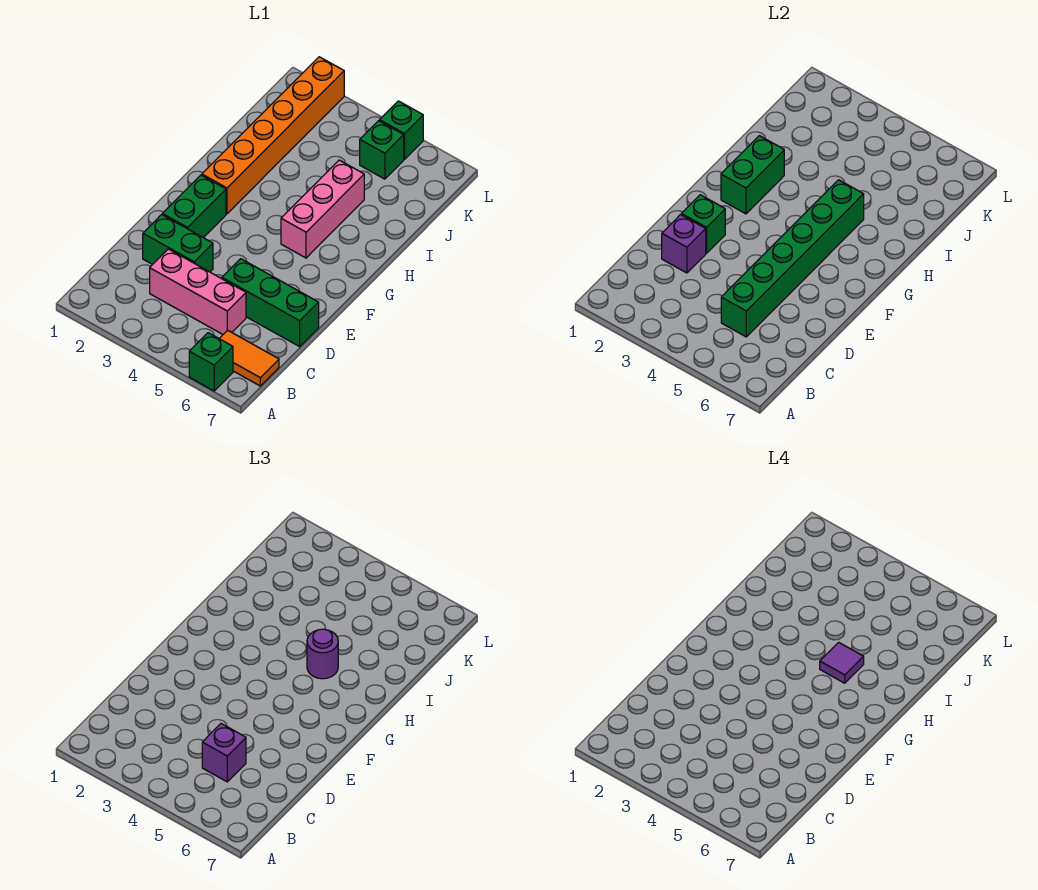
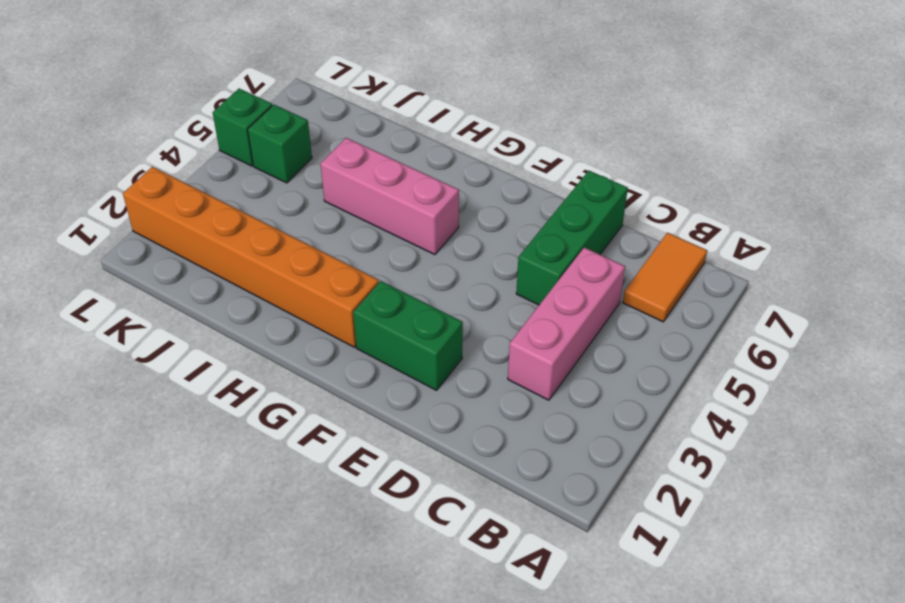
none -> green 1x1 brick [189,333,233,391]
none -> green 1x2 brick [143,215,213,272]
none -> green 1x6 brick [721,180,864,337]

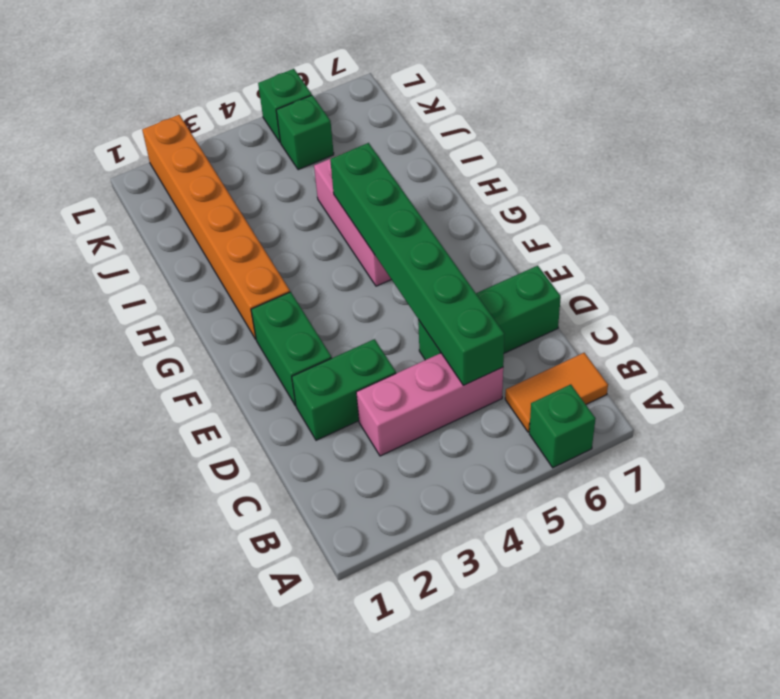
none -> purple 1x1 brick [662,215,706,273]
none -> green 1x1 brick [682,195,725,253]
none -> green 1x2 brick [721,136,784,214]

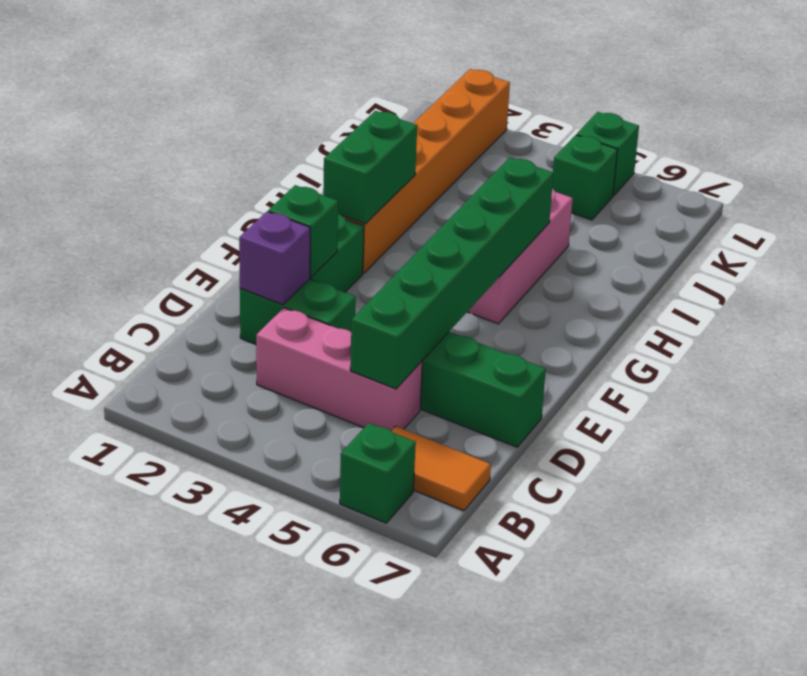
none -> purple 1x1 brick [202,724,246,782]
none -> purple 1x1 round brick [307,629,338,679]
none -> purple 1x1 tile [820,642,864,683]

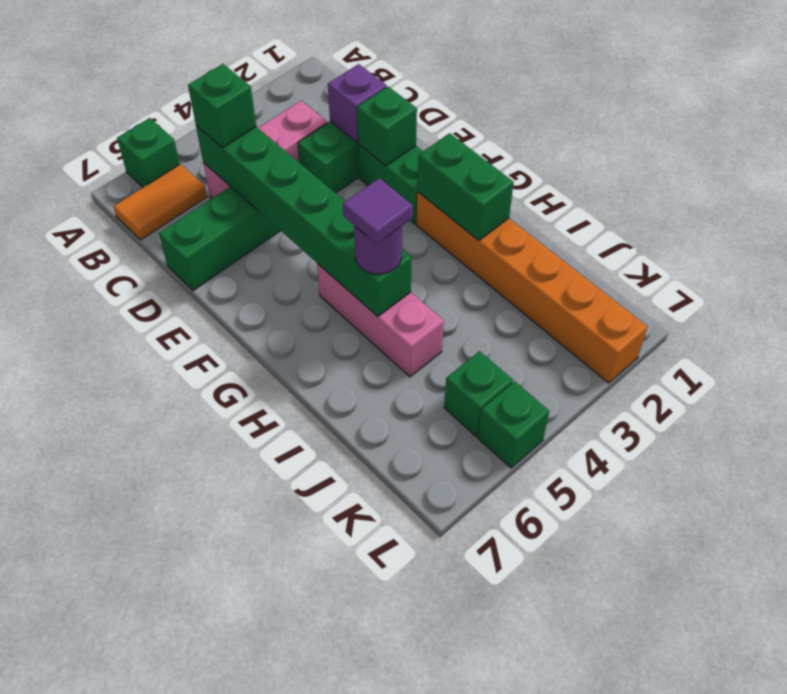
green 1x1 brick [188,64,256,148] -> purple 1x1 brick [202,724,246,782]

